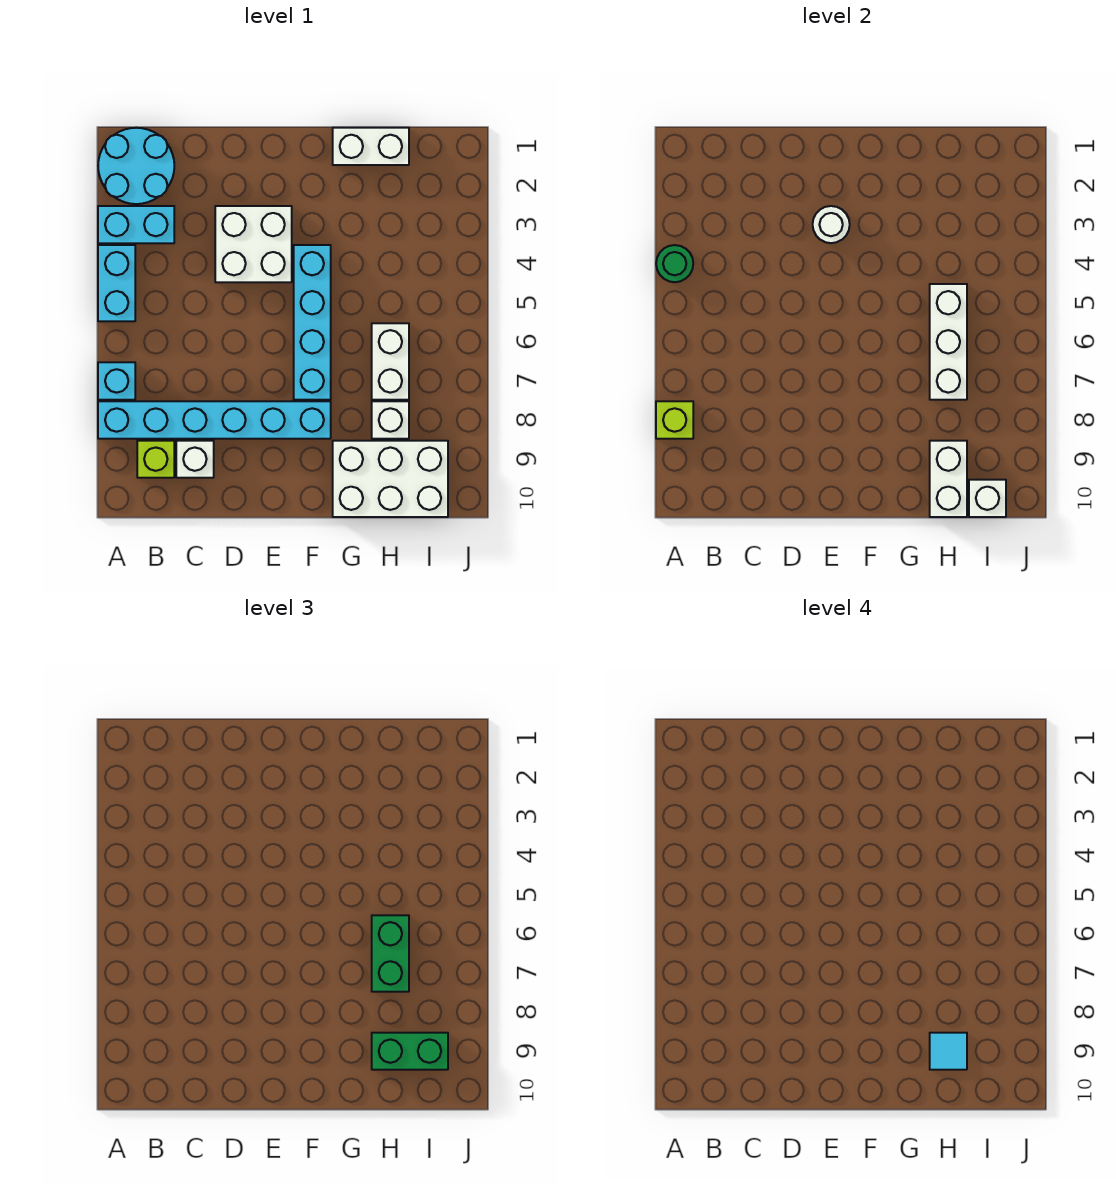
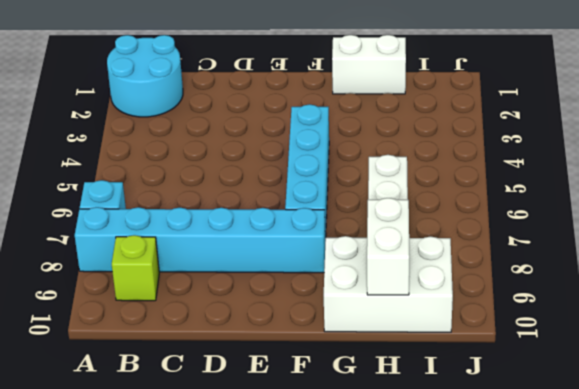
none -> cyan 1x2 brick [98,206,174,243]
none -> cyan 1x2 brick [98,245,135,321]
none -> white 1x1 brick [176,441,214,478]

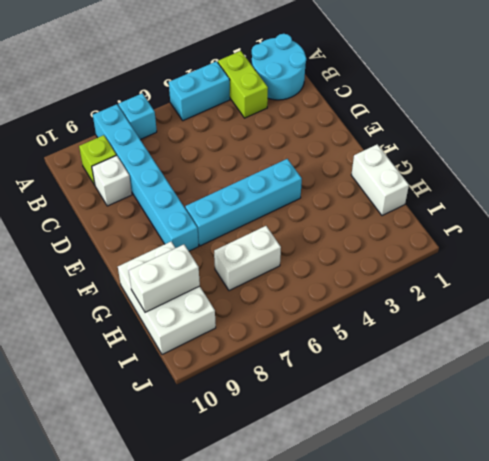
lime 1x2 brick [218,51,268,118] -> cyan 1x2 brick [98,206,174,243]
none -> white 2x2 brick [215,206,292,282]
none -> white 1x1 brick [372,401,409,439]
none -> green 1x1 round brick [656,245,693,282]

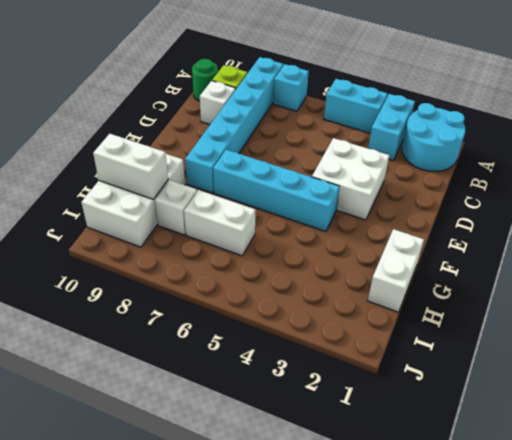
green 1x1 round brick [192,59,218,101] -> green 1x1 round brick moved to [656,245,693,282]
none -> lime 1x1 brick [656,401,693,439]
none -> white 1x1 round brick [813,206,850,243]
none -> white 1x3 brick [930,284,967,400]

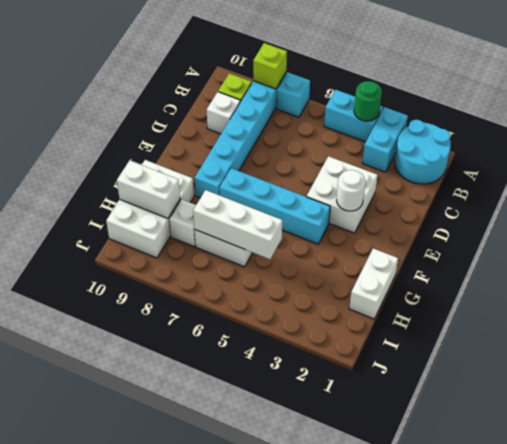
none -> white 1x1 brick [969,480,1006,517]
none -> green 1x2 brick [372,915,409,992]
none -> green 1x2 brick [372,1033,448,1070]

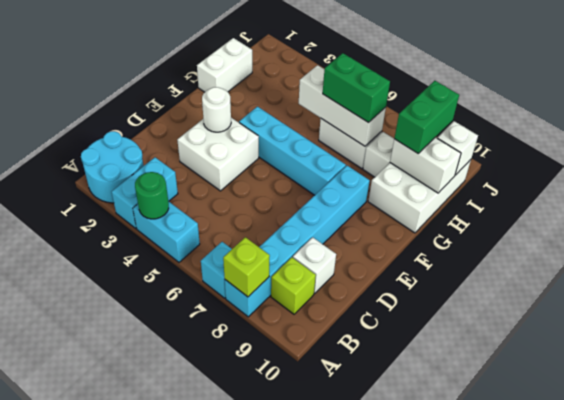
none -> cyan 1x1 tile [930,1033,967,1070]

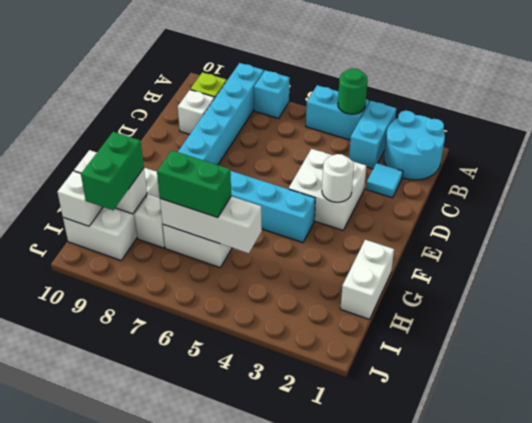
cyan 1x1 tile [366,163,403,198] -> cyan 1x1 tile moved to [930,1033,967,1070]
none -> lime 1x1 brick [656,401,693,439]

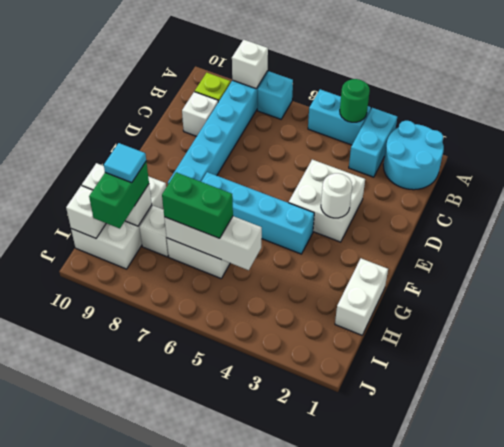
white 1x1 brick [232,40,268,88] -> lime 1x1 brick [656,401,693,439]

